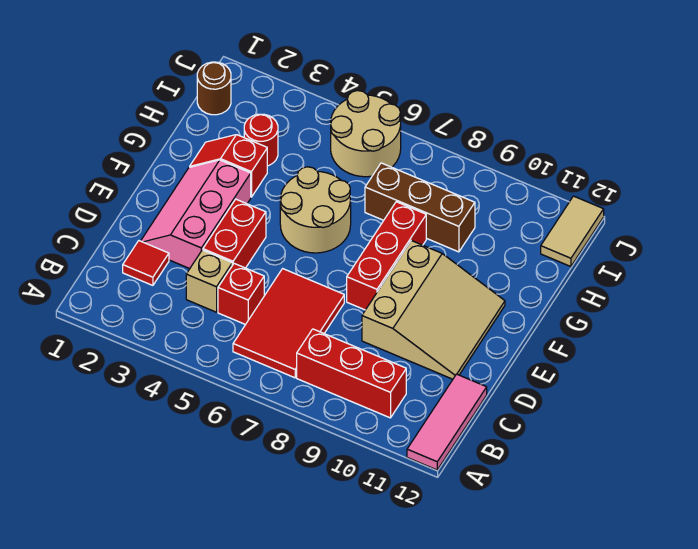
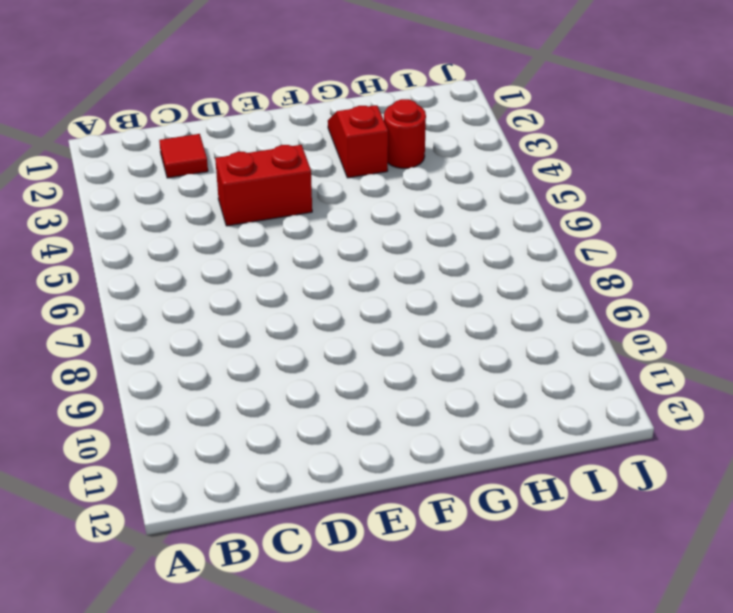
none -> pink 1x3 tile [407,374,487,470]
none -> red 2x3 tile [233,269,344,378]
none -> red 1x3 brick [297,329,406,418]

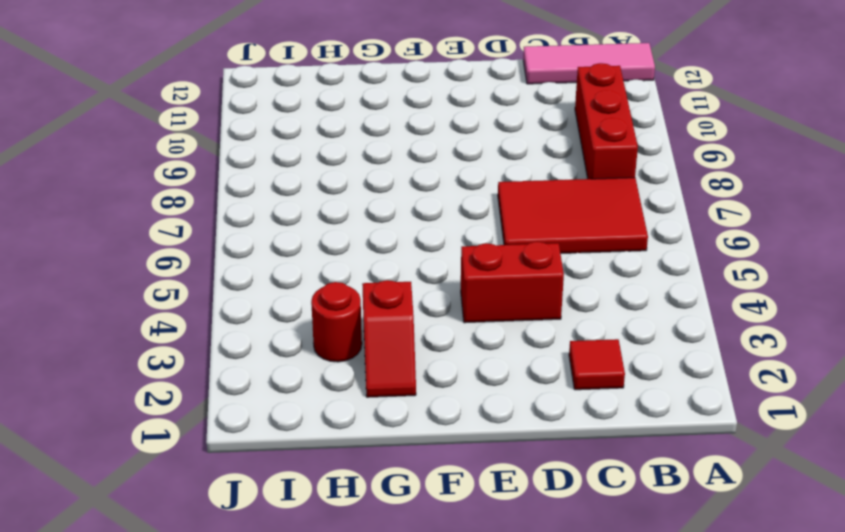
none -> tan 1x1 brick [186,250,232,312]
none -> red 1x1 brick [218,263,264,325]
none -> pink 2x3 slope [141,160,251,269]

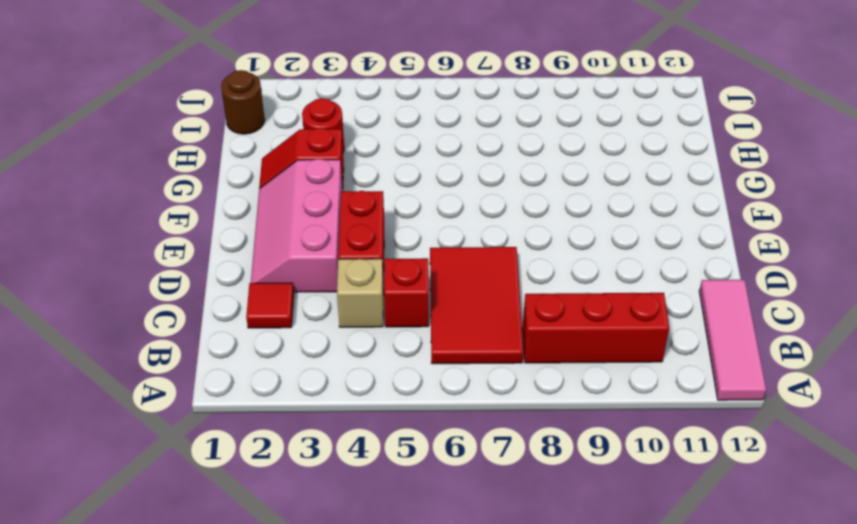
none -> tan 3x3 slope [362,241,505,379]
none -> red 1x3 brick [347,202,426,310]
none -> tan 2x2 round brick [280,167,351,253]

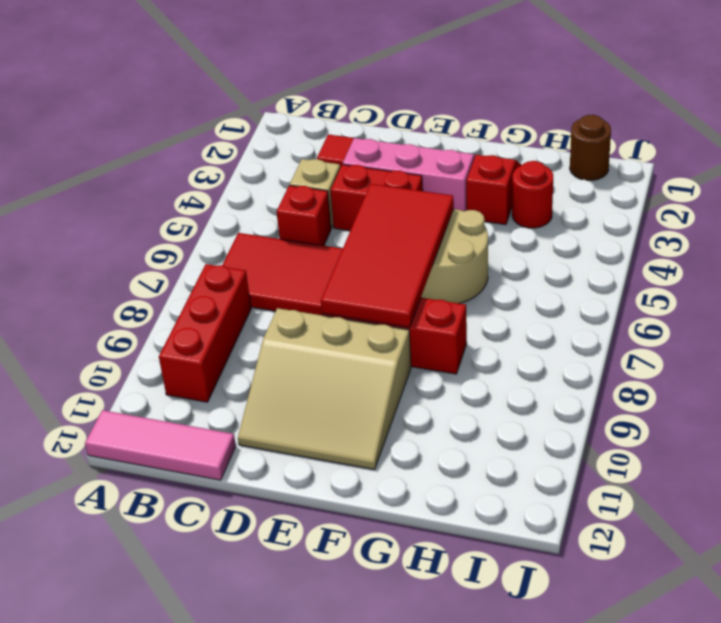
red 2x4 tile [321,184,454,327] -> none
none -> brown 1x3 brick [365,163,475,252]
none -> tan 2x2 round brick [331,91,401,177]
none -> tan 1x2 tile [541,196,604,267]

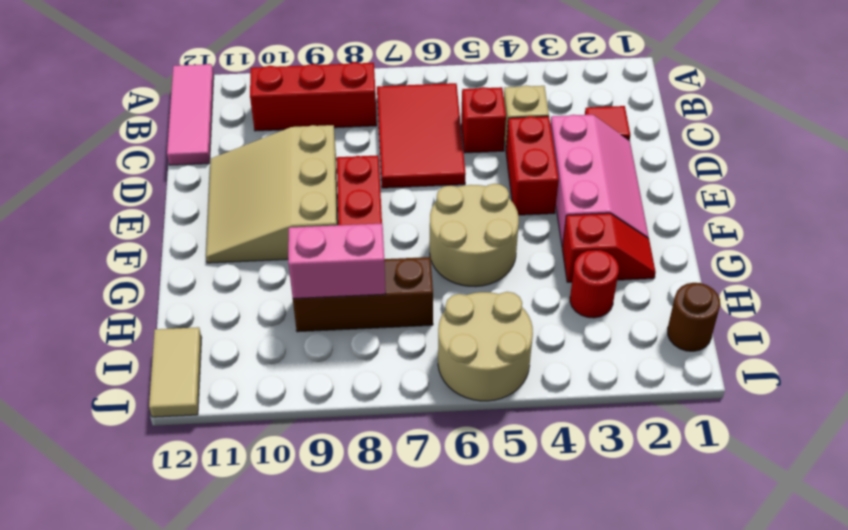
pink 1x2 brick [288,224,386,299] -> none

